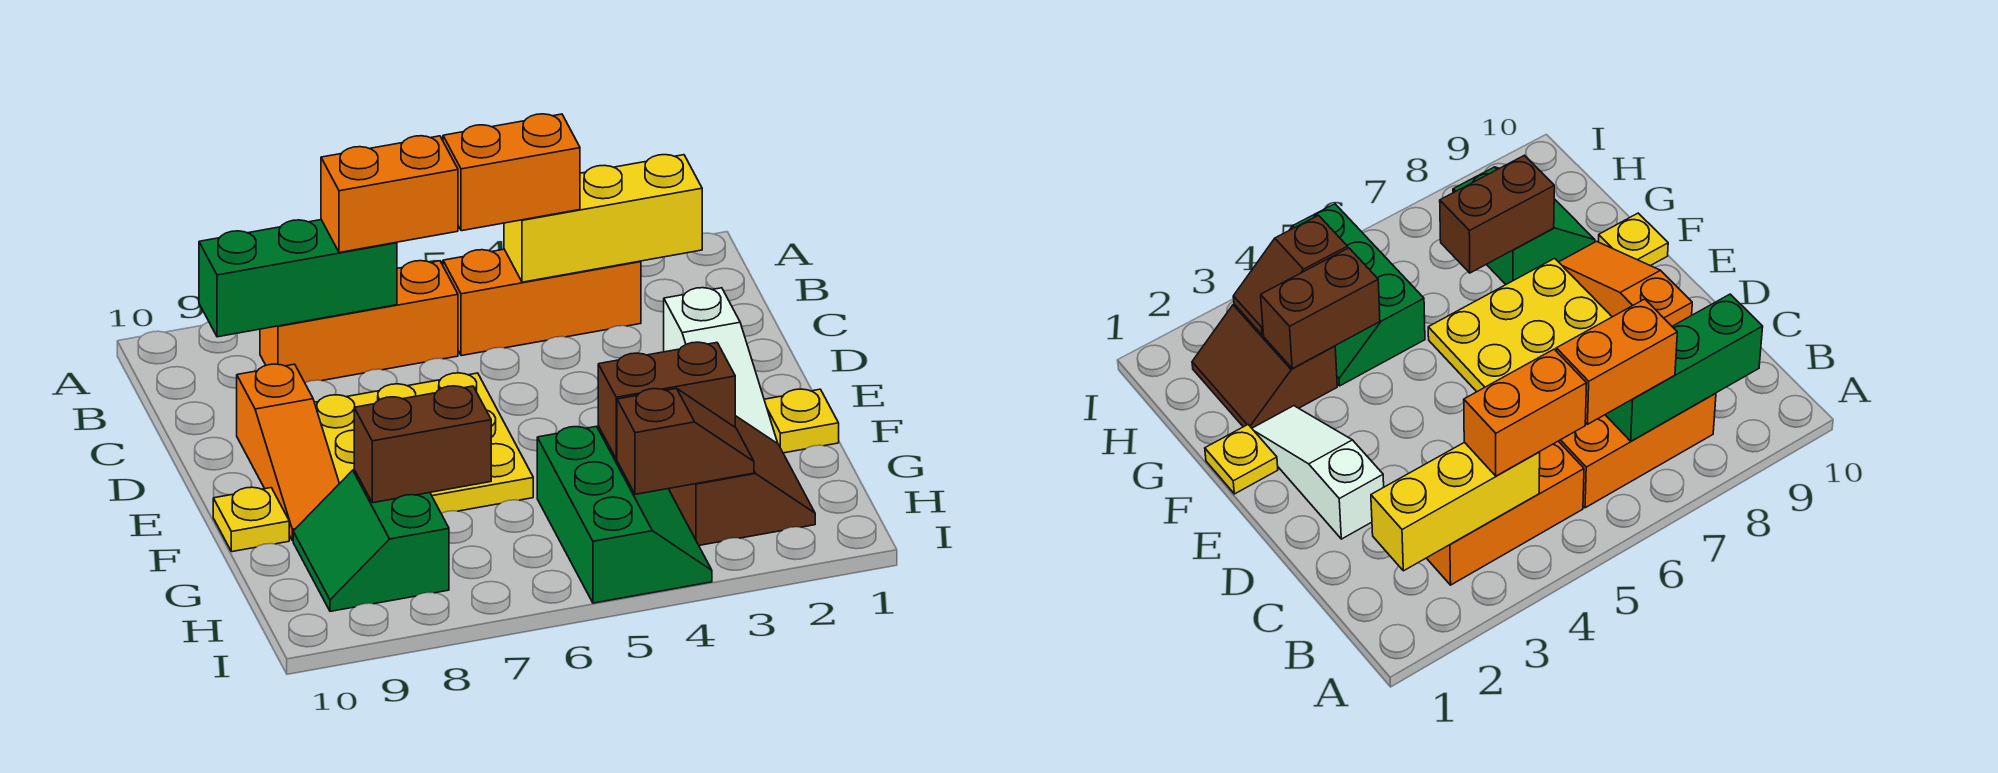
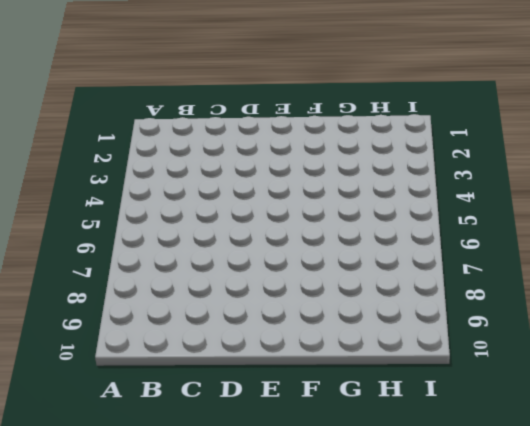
none -> orange 1x3 brick [443,249,641,356]
none -> orange 1x3 brick [260,261,458,382]
none -> white 1x3 slope [664,288,778,444]

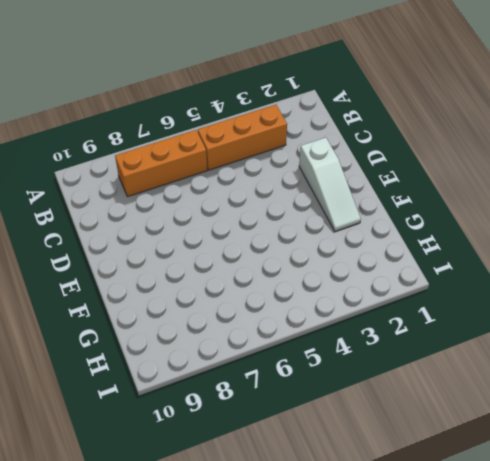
none -> yellow 3x3 plate [314,373,533,513]
none -> orange 1x3 slope [237,364,339,541]
none -> yellow 1x1 plate [764,389,839,453]

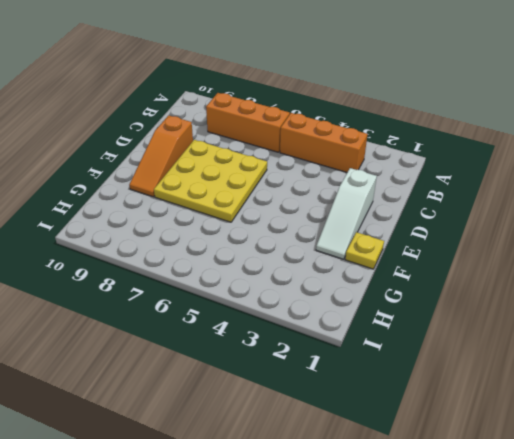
none -> yellow 1x1 plate [213,487,289,552]
none -> brown 2x2 slope [669,416,815,545]
none -> green 2x3 slope [537,426,712,603]

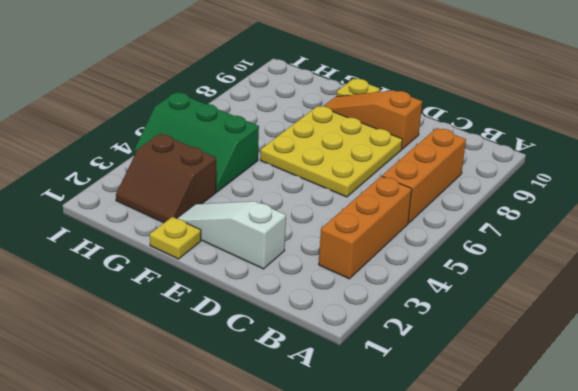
none -> green 2x2 slope [293,470,449,611]
none -> yellow 1x3 brick [504,155,702,282]
none -> green 1x3 brick [199,220,397,337]

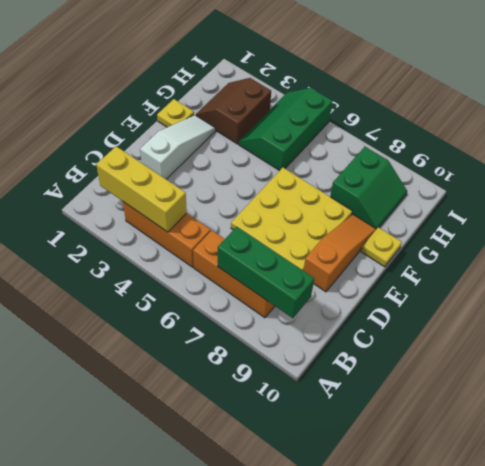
none -> brown 1x2 brick [598,342,735,459]
none -> brown 1x2 brick [354,386,491,503]
none -> brown 1x2 slope [617,388,754,494]

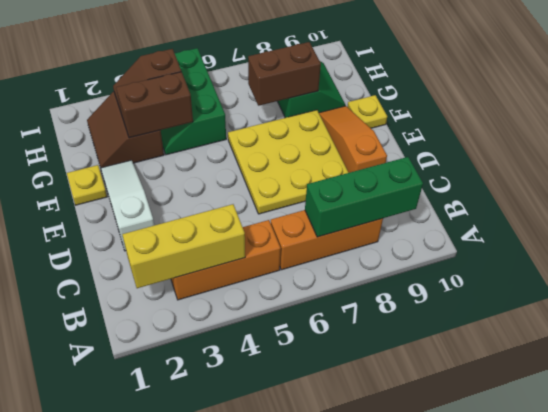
none -> orange 1x2 brick [443,114,580,231]
none -> orange 1x2 brick [321,136,458,253]

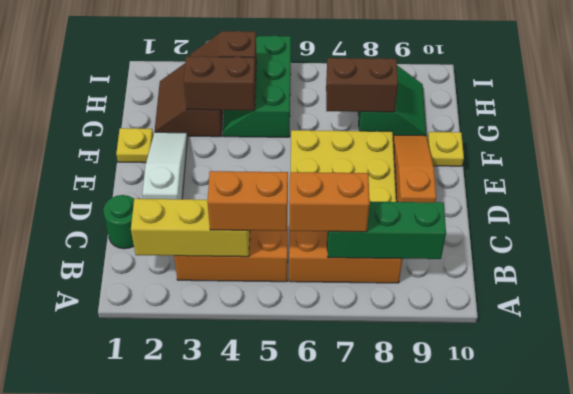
green 1x1 round brick [103,195,134,249] -> none

